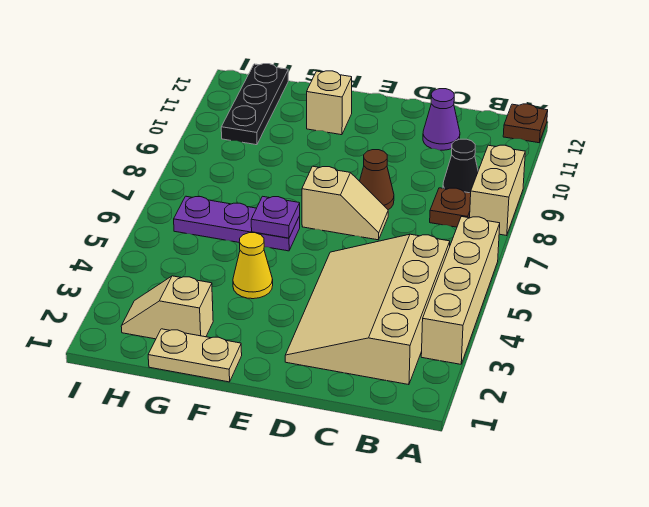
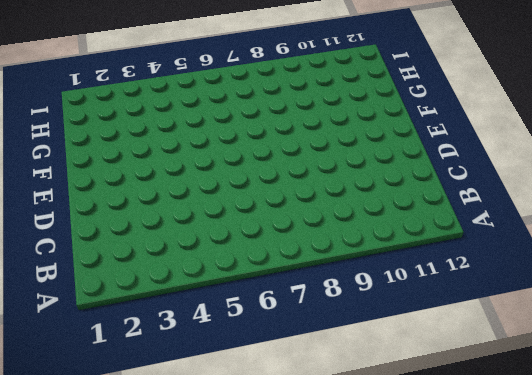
none -> tan 1x4 brick [421,216,500,364]
none -> tan 1x2 brick [470,145,525,236]
none -> brown 1x1 plate [503,104,548,143]

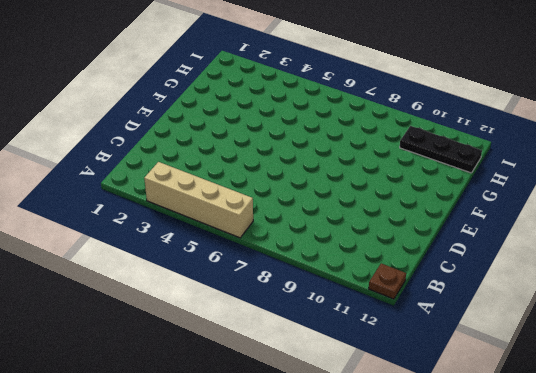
none -> tan 1x2 brick [470,145,525,236]
none -> tan 3x4 slope [285,234,450,385]
none -> brown 1x1 plate [430,188,471,227]

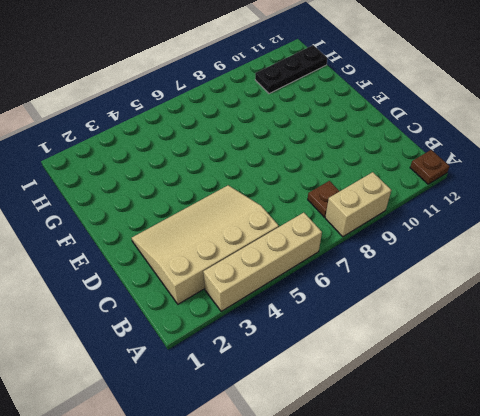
none -> black 1x1 cone [443,139,478,193]
none -> purple 1x1 cone [423,89,460,150]
none -> tan 1x2 slope [302,166,388,240]

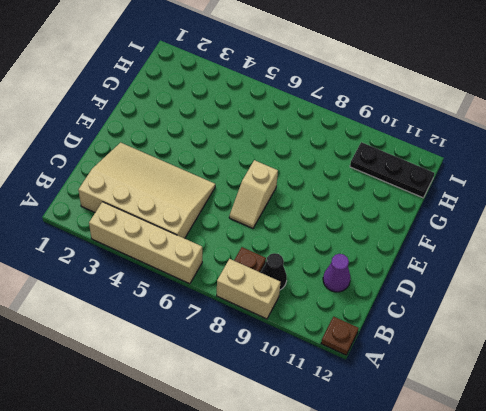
none -> brown 1x1 cone [360,150,394,210]
none -> tan 1x2 plate [148,329,242,382]
none -> yellow 1x1 cone [233,233,273,299]

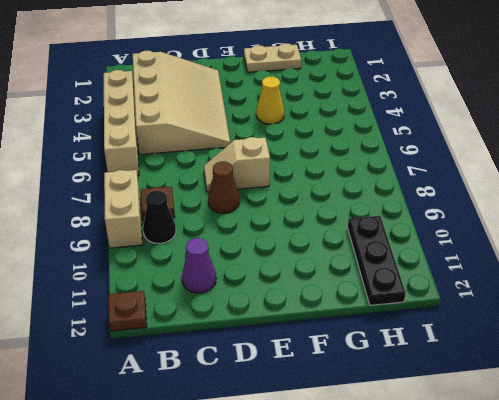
none -> purple 1x3 plate [174,196,300,251]
none -> tan 1x1 brick [307,71,352,135]
none -> tan 1x2 slope [121,276,213,339]

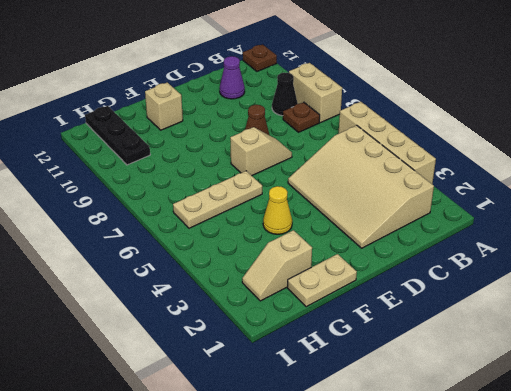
tan 1x3 plate [173,171,262,228] -> purple 1x3 plate [174,196,300,251]
none -> purple 1x1 plate [251,196,300,238]

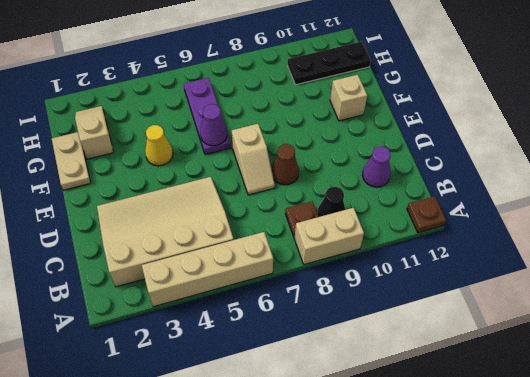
purple 1x1 cone [200,104,227,146] -> purple 1x1 plate [251,196,300,238]

